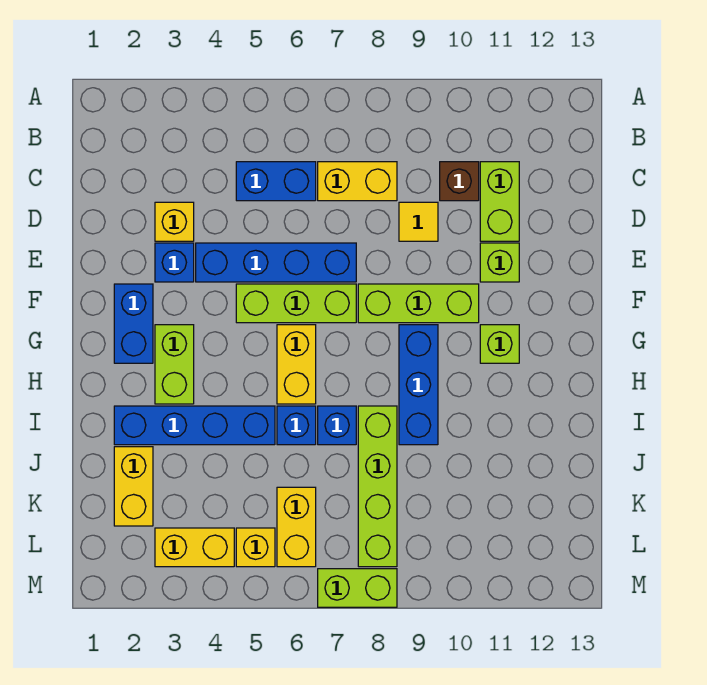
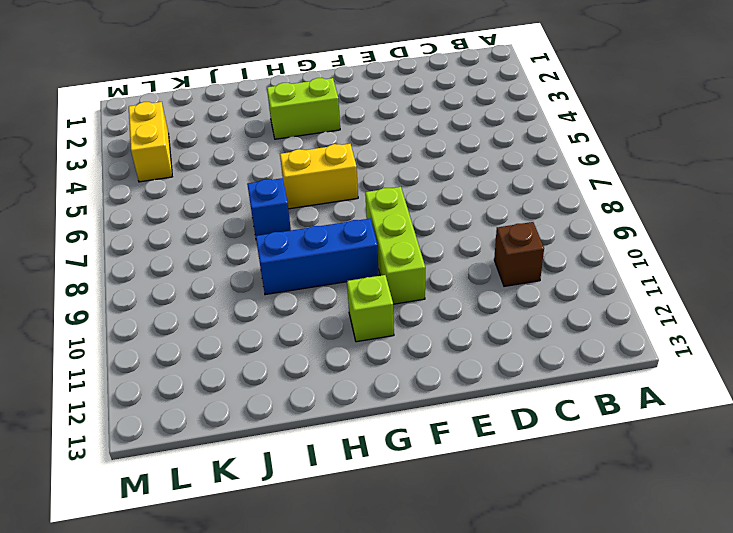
none -> blue 1x2 brick [236,162,316,201]
none -> yellow 1x2 brick [318,162,397,201]
none -> lime 1x2 brick [480,162,519,241]

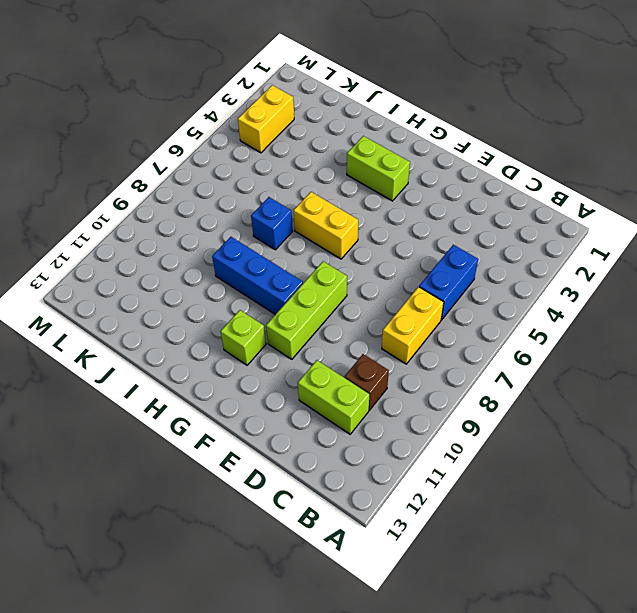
none -> yellow 1x1 brick [155,202,194,241]
none -> yellow 1x1 tile [399,202,438,241]
none -> blue 1x1 brick [155,243,194,282]

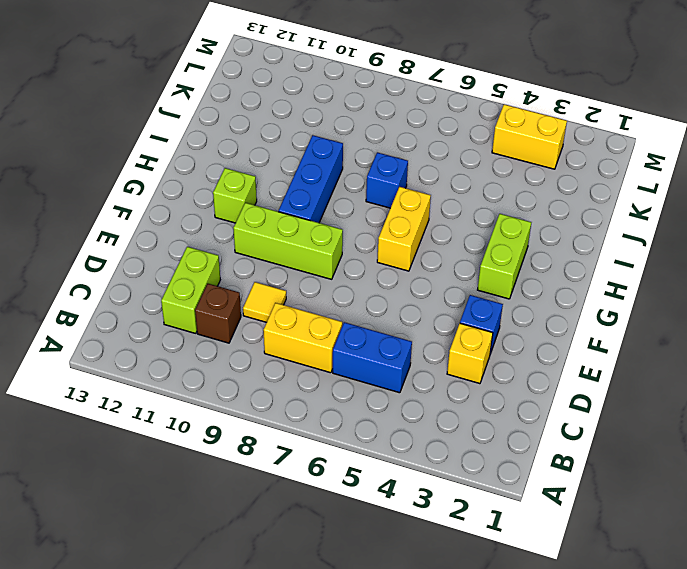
none -> blue 1x4 brick [196,243,356,282]
none -> lime 1x1 brick [480,243,519,282]
none -> blue 1x2 brick [114,284,153,363]

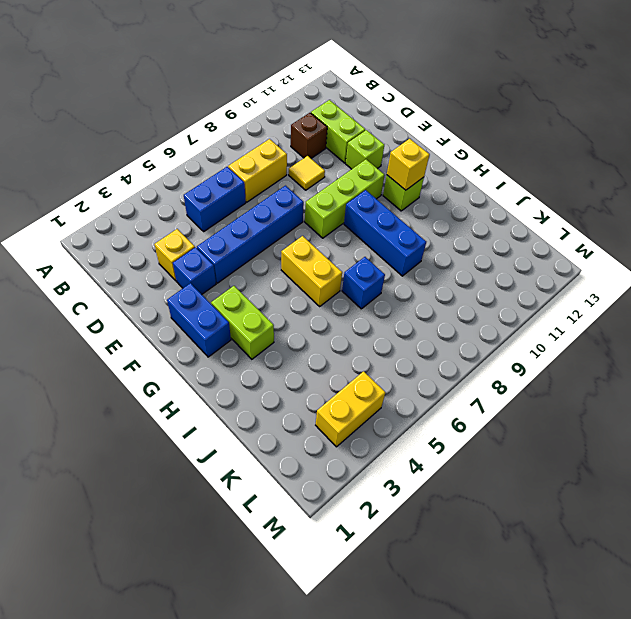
yellow 1x1 brick [387,139,429,190] -> yellow 1x1 brick moved to [236,528,275,567]
none -> lime 1x3 brick [236,284,356,323]
none -> blue 1x4 brick [114,406,275,445]
none -> blue 1x1 brick [277,406,316,445]

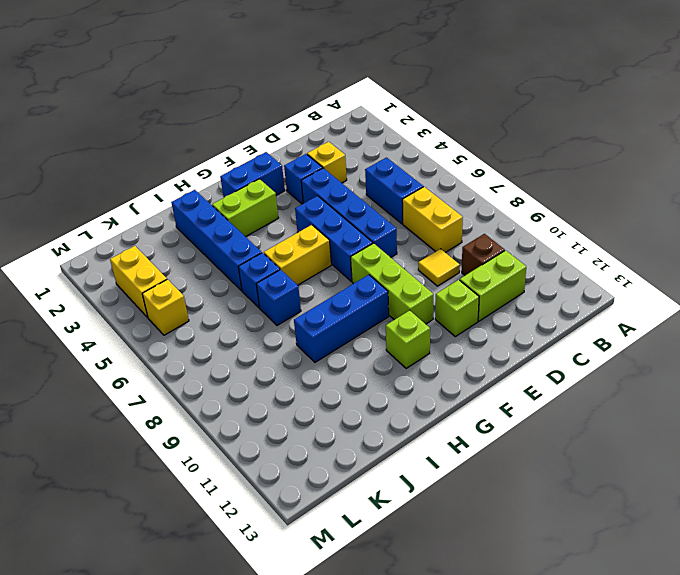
blue 1x3 brick [295,196,373,281] -> lime 1x3 brick [236,284,356,323]
none -> lime 1x4 brick [358,406,397,567]
none -> yellow 1x2 brick [114,447,153,526]
none -> yellow 1x2 brick [277,487,316,567]

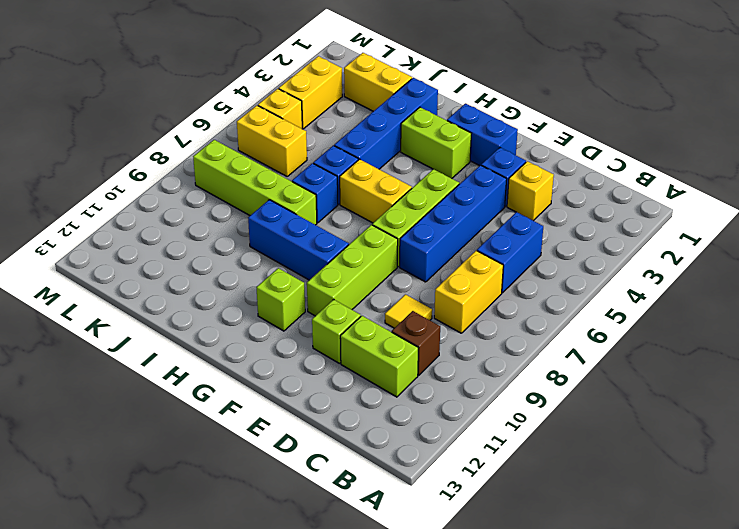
none -> lime 1x2 brick [318,569,397,607]

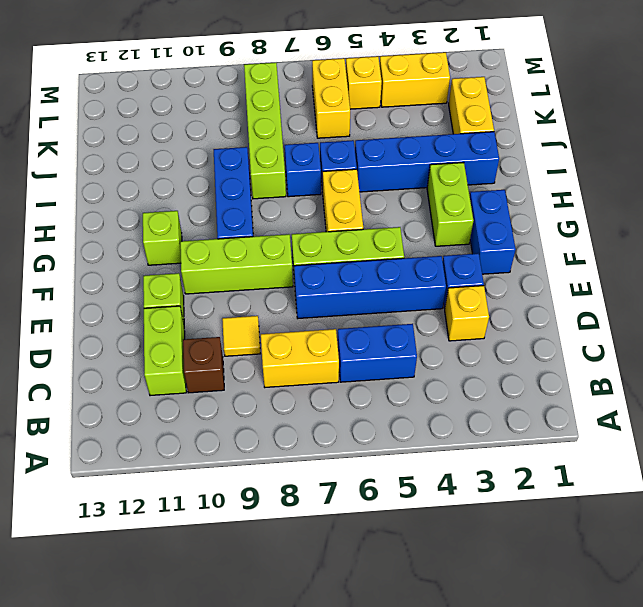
none -> lime 1x2 brick [318,569,397,607]

